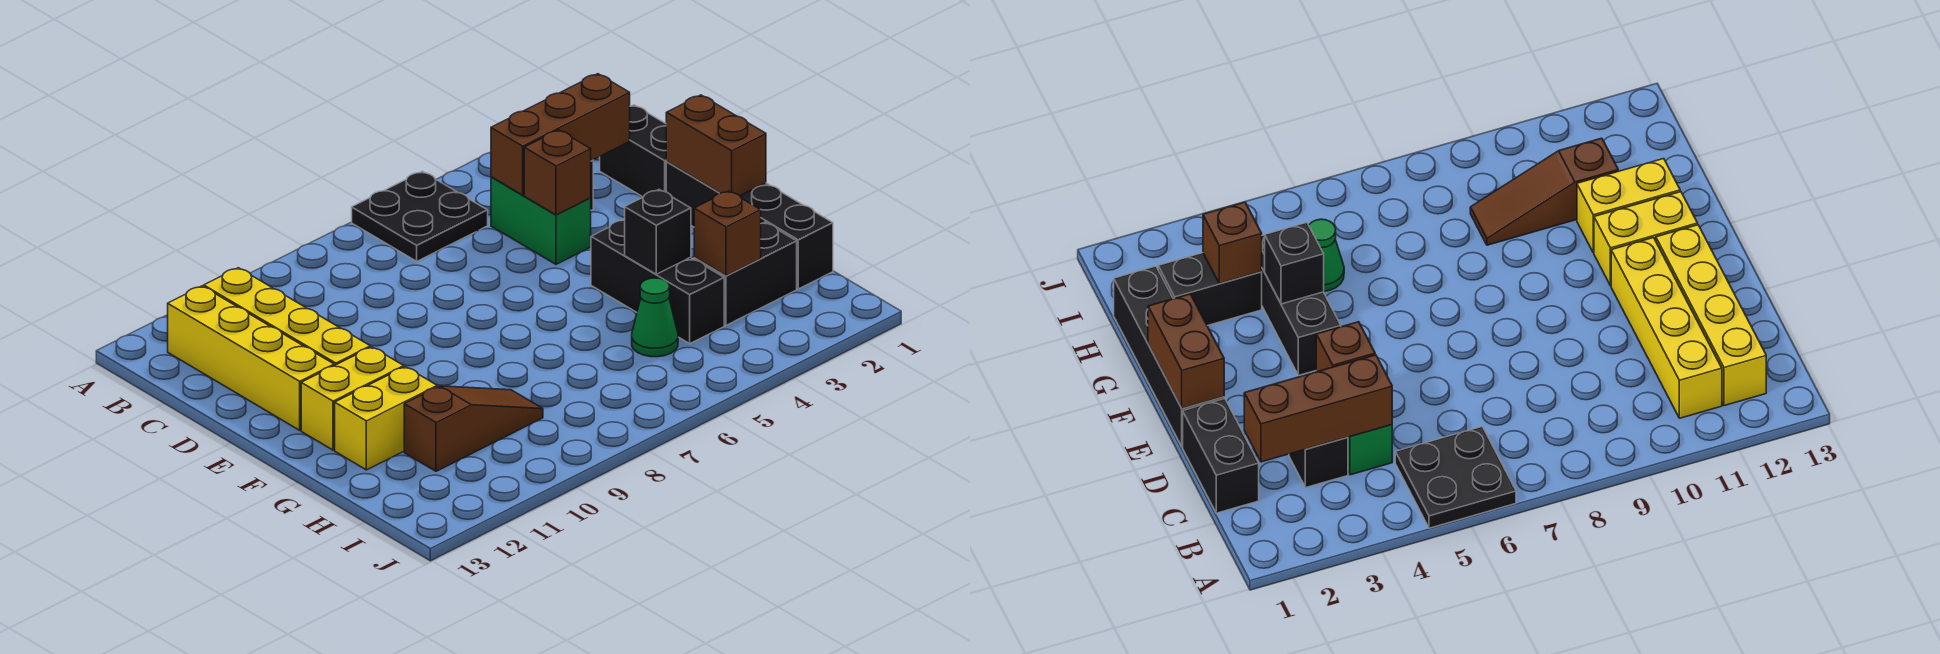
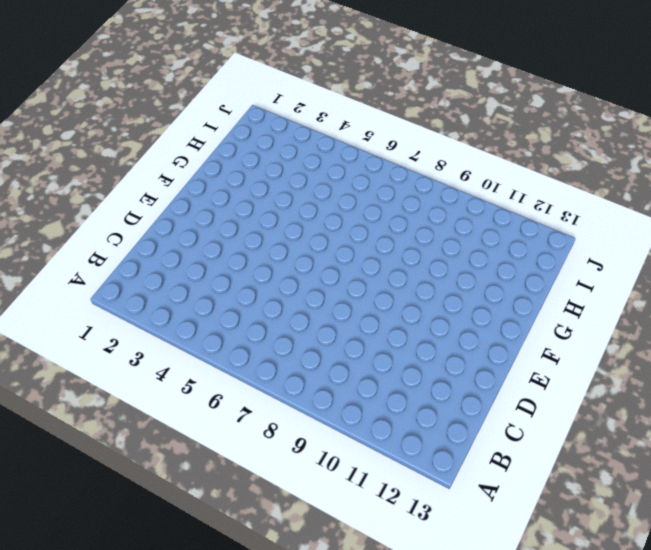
none -> black 2x2 plate [352,171,488,261]
none -> yellow 1x4 brick [204,268,370,366]
none -> yellow 1x4 brick [168,286,334,430]

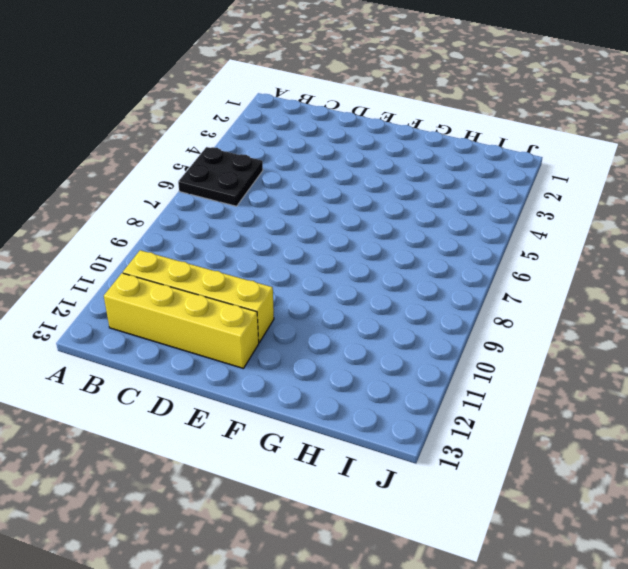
none -> black 1x2 brick [600,105,667,197]
none -> black 1x1 brick [1289,437,1348,488]
none -> green 1x2 brick [491,177,591,264]

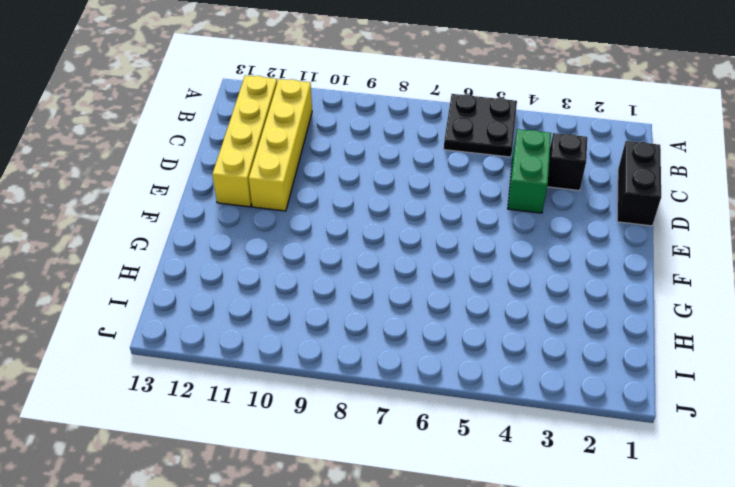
none -> black 1x4 brick [666,162,833,289]
none -> black 1x3 brick [591,220,724,344]
none -> yellow 1x2 brick [301,347,404,450]

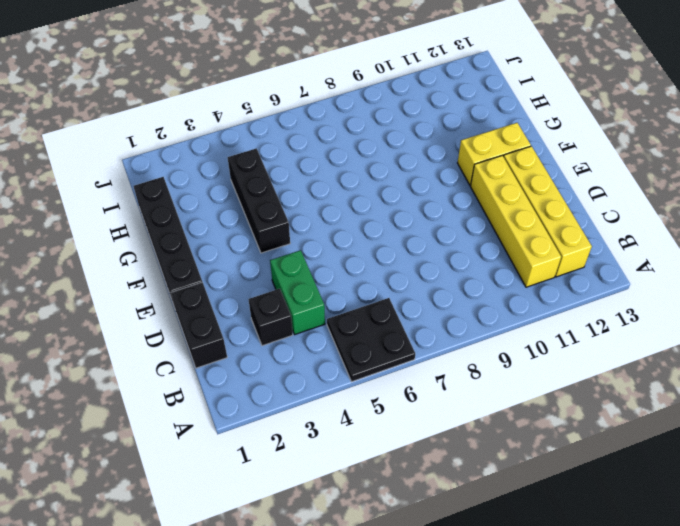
none -> yellow 1x2 brick [335,367,437,470]
none -> black 1x2 brick [694,222,797,325]
none -> green 1x1 cone [632,278,678,357]

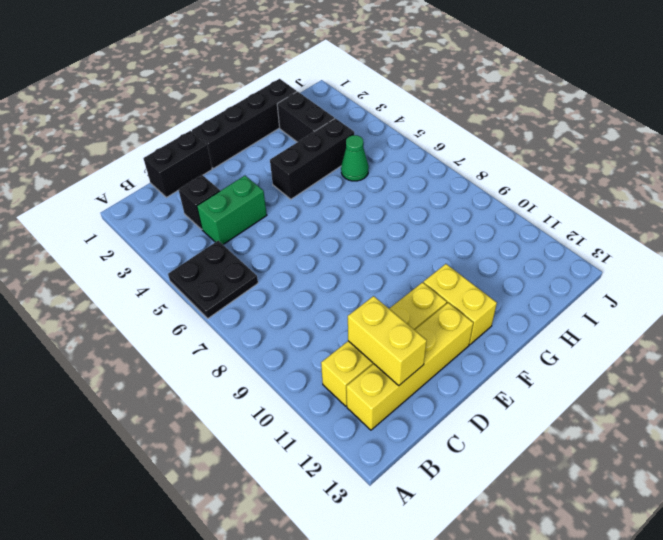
yellow 1x2 brick [348,296,427,385] -> yellow 1x2 brick moved to [335,367,437,470]
none -> brown 1x3 slope [404,386,543,471]
none -> brown 1x3 brick [491,74,630,195]
none -> brown 1x1 brick [524,130,591,215]

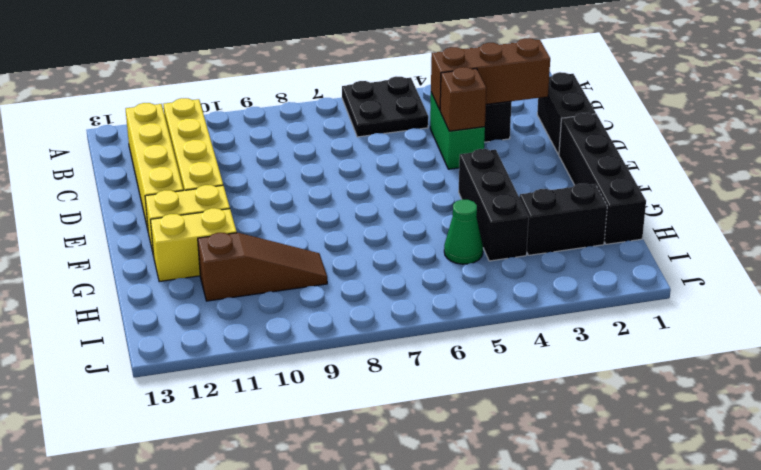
none -> brown 1x2 brick [666,95,766,196]
none -> black 1x1 brick [625,190,691,274]
none -> brown 1x1 brick [694,191,761,276]

